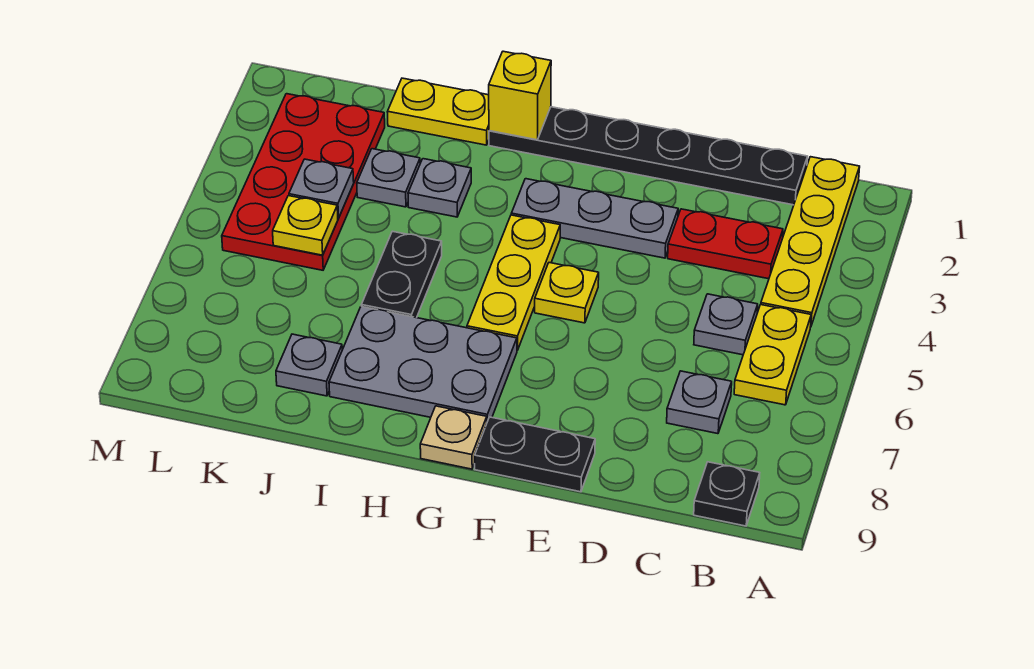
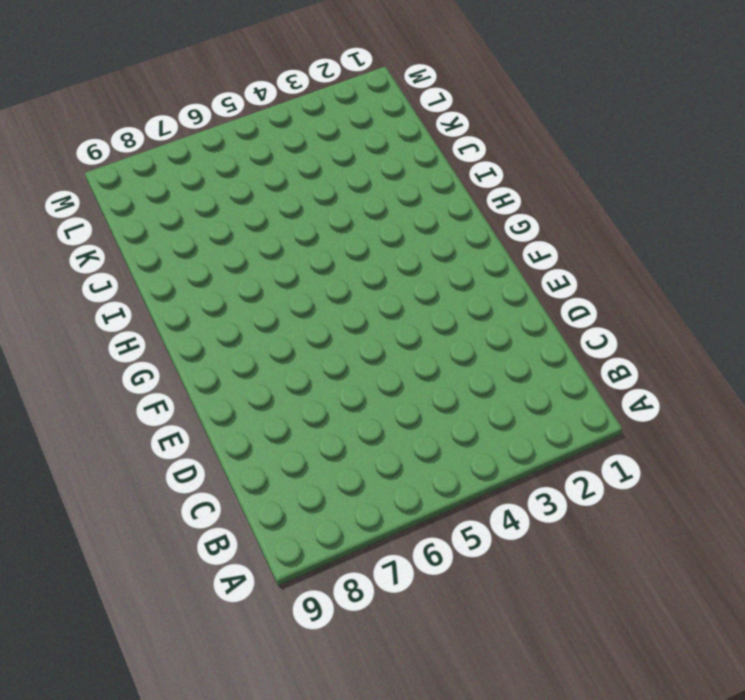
none -> yellow 1x4 plate [761,157,860,326]
none -> yellow 1x2 plate [734,305,811,405]
none -> black 1x1 plate [694,462,760,526]

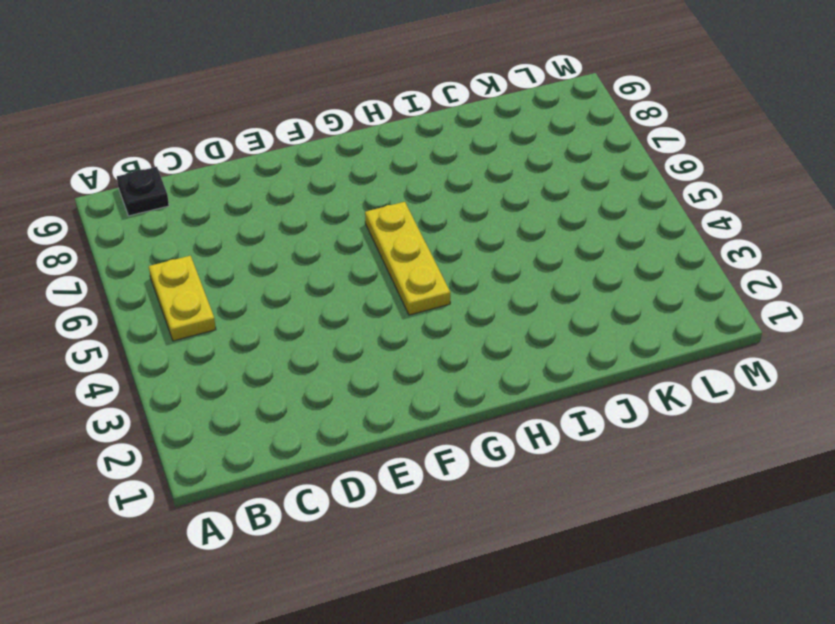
none -> yellow 1x4 plate [761,157,860,326]
none -> black 1x6 plate [489,107,808,205]
none -> red 1x2 plate [668,209,783,279]

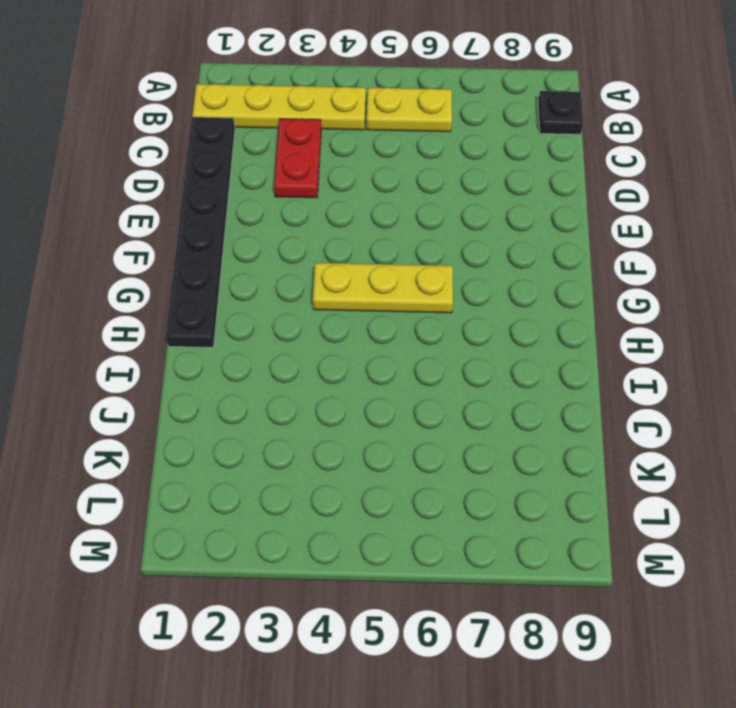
none -> grey 1x1 plate [694,294,758,355]
none -> grey 1x1 plate [667,371,732,434]
none -> grey 1x3 plate [511,179,678,258]

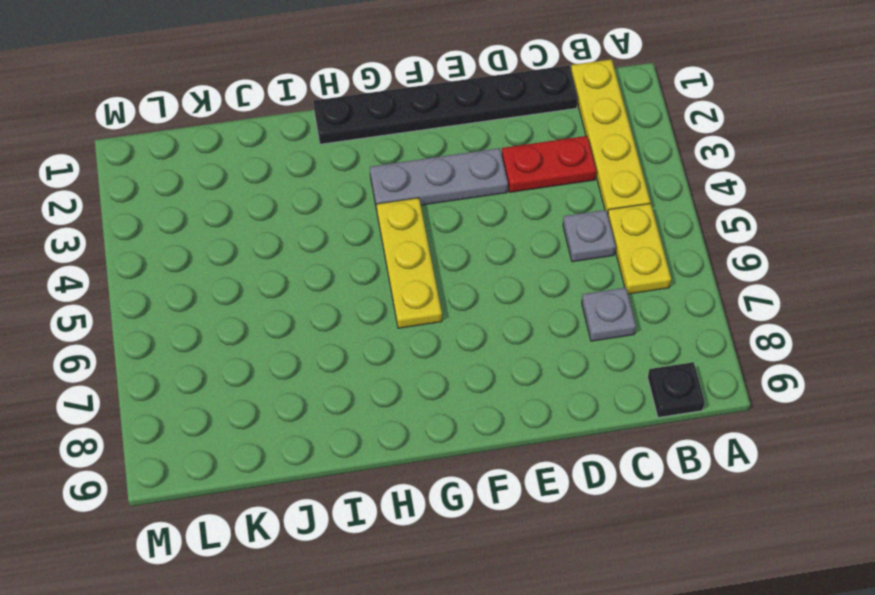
none -> black 1x2 plate [475,417,595,492]
none -> yellow 1x1 plate [535,263,599,323]
none -> grey 2x3 plate [329,306,517,422]

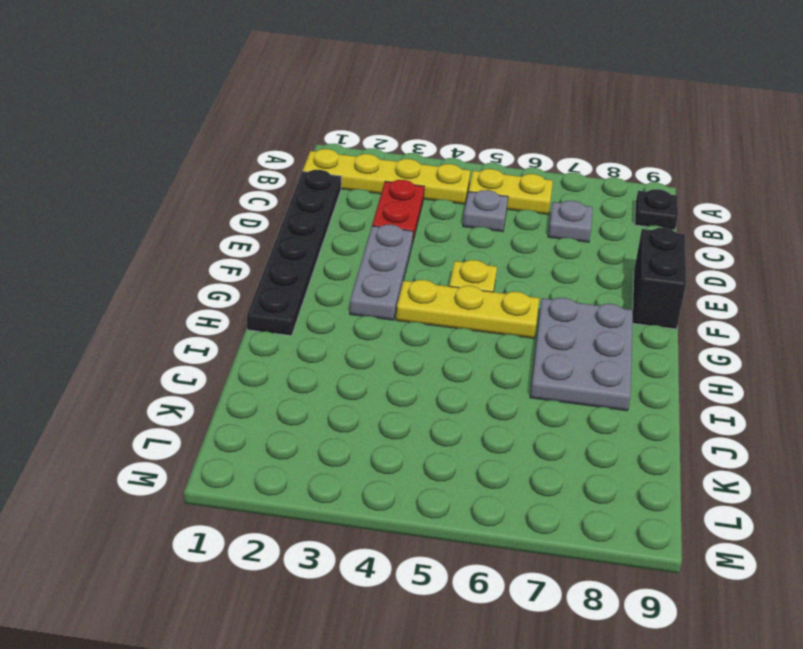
black 1x2 brick [633,228,686,329] -> black 1x2 plate [475,417,595,492]
none -> tan 1x1 plate [420,406,487,469]
none -> yellow 1x2 plate [387,78,489,145]
none -> grey 1x1 plate [408,159,471,217]

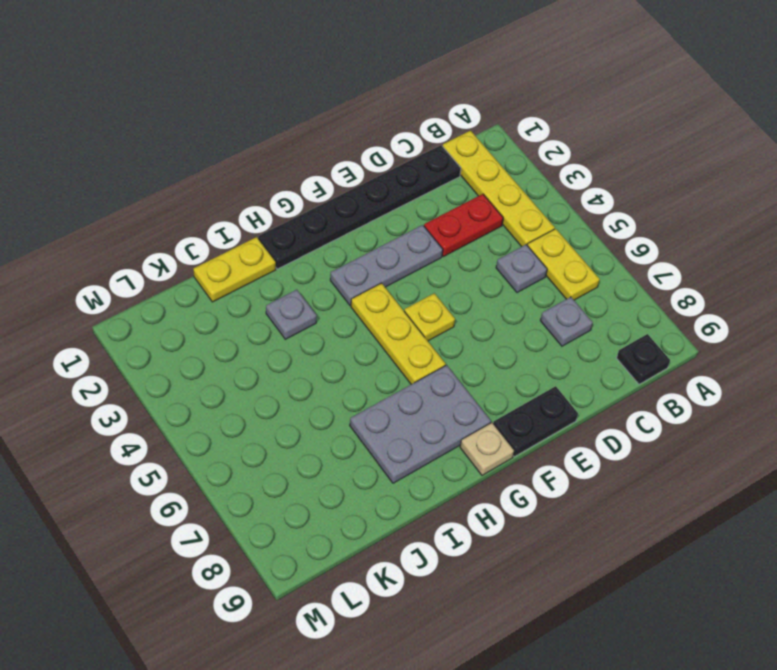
none -> black 1x2 plate [361,231,442,318]
none -> grey 1x1 plate [357,149,420,207]
none -> grey 1x1 plate [276,334,342,396]

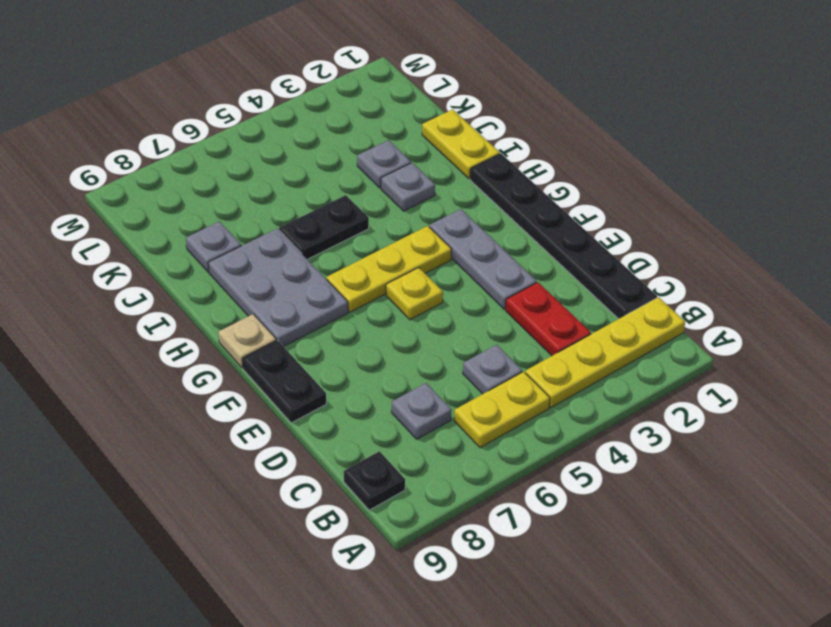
none -> red 2x4 plate [222,94,385,270]
none -> yellow 1x1 brick [489,51,551,140]
none -> grey 1x1 plate [289,159,354,218]

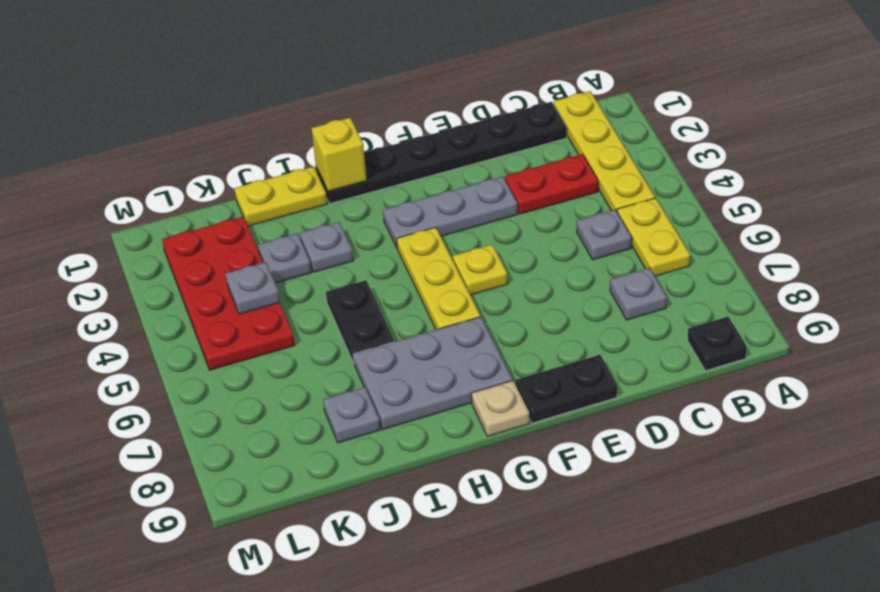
none -> yellow 1x1 plate [273,196,338,255]

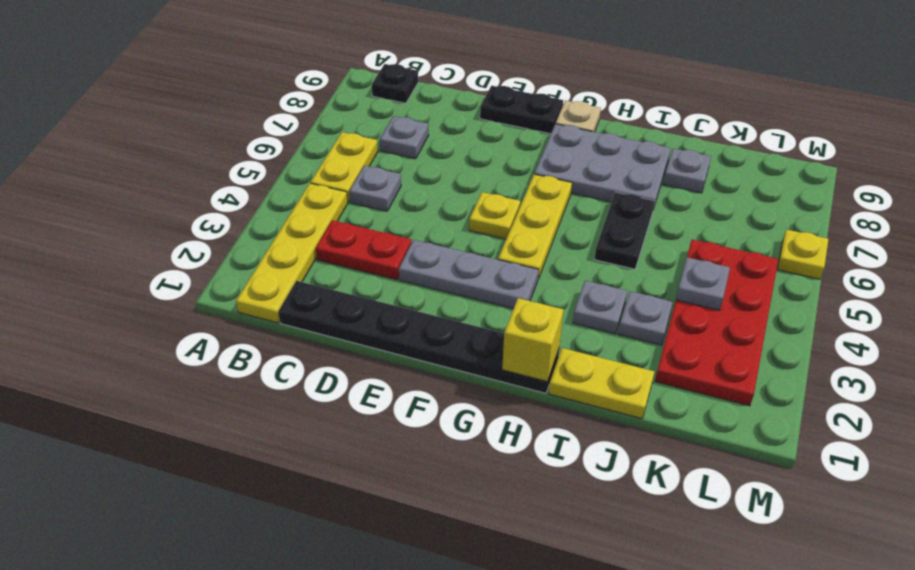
yellow 1x1 plate [777,229,828,279] -> yellow 1x1 plate moved to [273,196,338,255]

